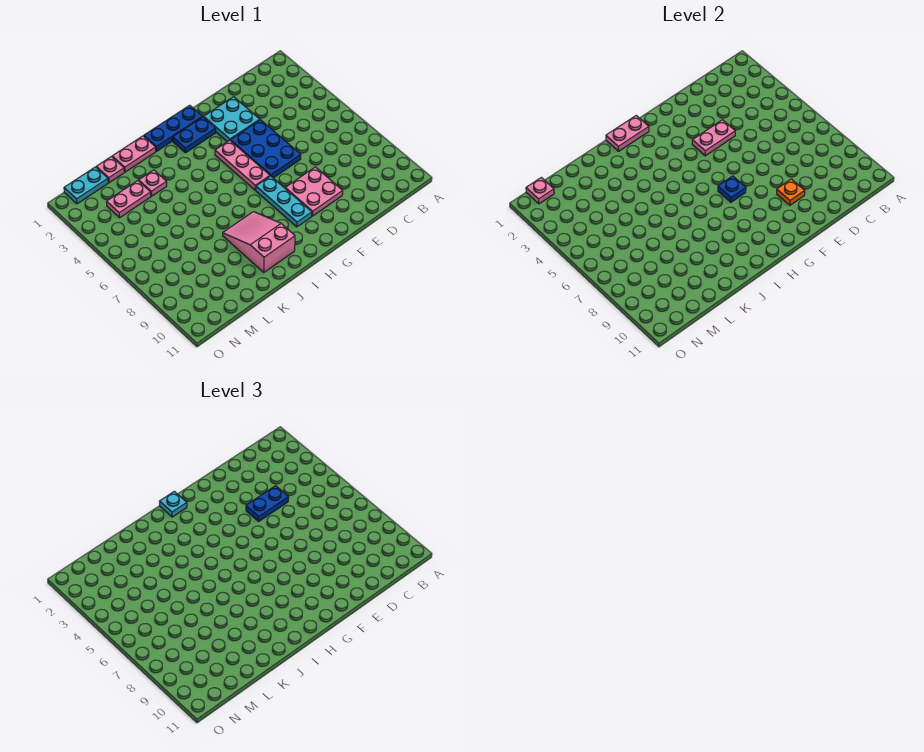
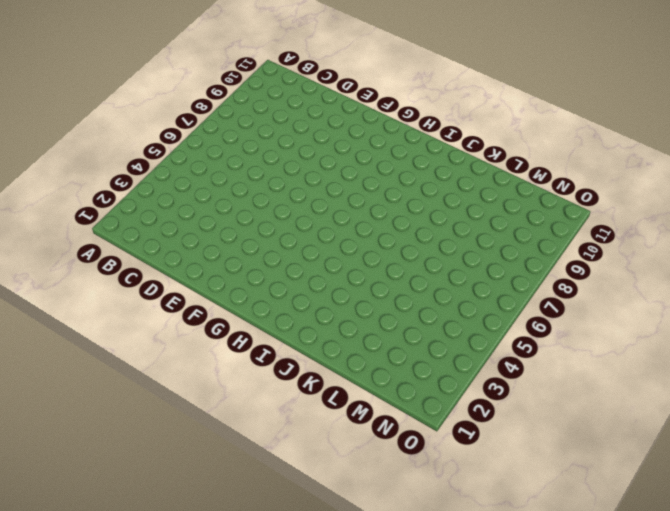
none -> cyan 2x2 plate [204,97,260,142]
none -> blue 2x3 plate [230,120,301,178]
none -> pink 2x2 plate [285,167,343,216]

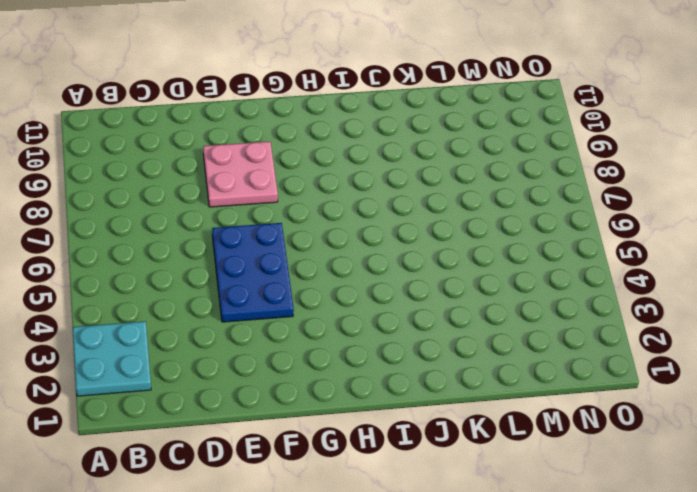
cyan 2x2 plate [73,321,151,396] -> cyan 2x2 plate moved to [204,97,260,142]
none -> blue 1x3 plate [144,105,202,151]
none -> blue 1x2 plate [173,117,216,153]
none -> pink 1x3 plate [215,140,270,190]

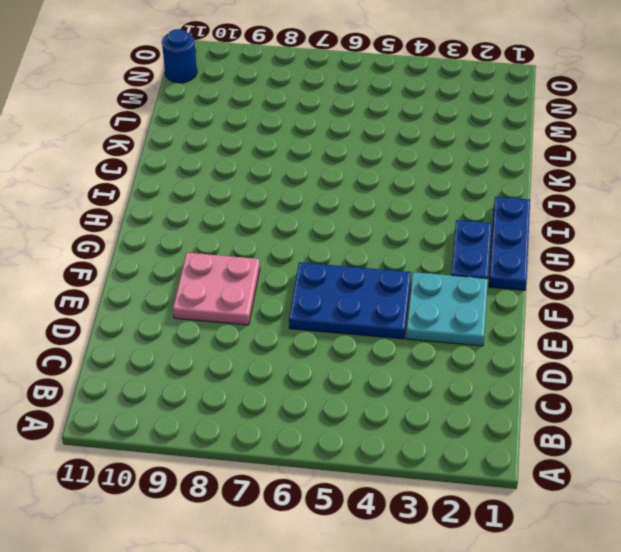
blue 1x1 round brick [162,29,197,83] -> none
none -> pink 1x3 plate [215,140,270,190]
none -> cyan 1x3 plate [256,176,312,227]
none -> pink 2x3 slope [223,212,295,272]

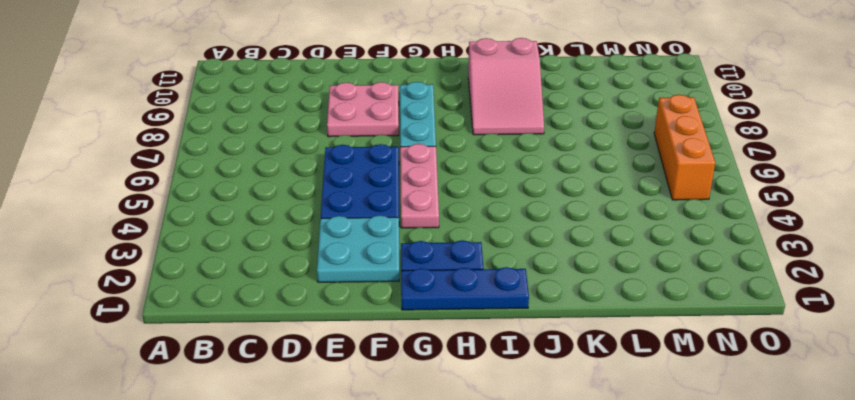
orange 1x3 brick [654,95,715,200] -> none
none -> pink 1x2 plate [112,136,156,172]
none -> pink 1x1 plate [139,170,167,196]
none -> pink 1x1 plate [96,157,124,183]

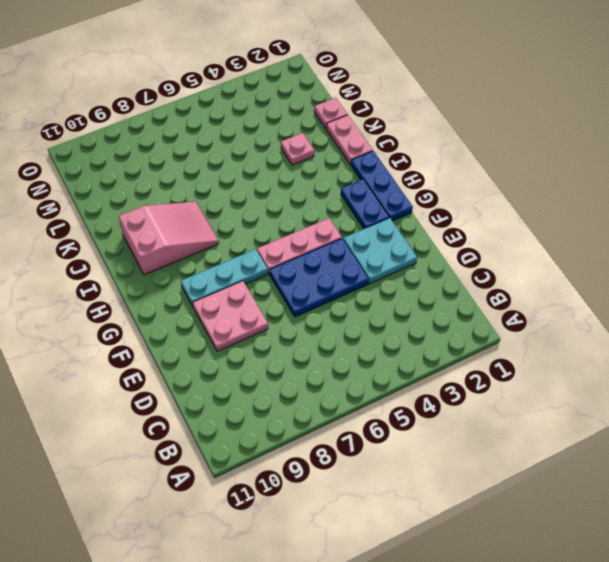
none -> pink 1x2 plate [107,181,151,218]
none -> cyan 1x2 plate [64,167,108,204]
none -> pink 1x2 plate [692,120,735,156]

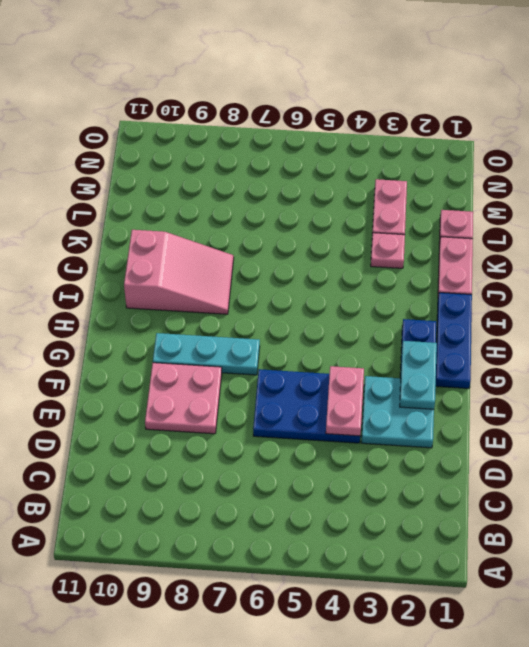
cyan 1x2 plate [400,341,437,409] -> cyan 1x2 plate moved to [64,167,108,204]
none -> pink 1x3 plate [215,140,270,190]
none -> orange 1x1 plate [777,179,805,205]
none -> blue 1x1 plate [718,176,746,202]

